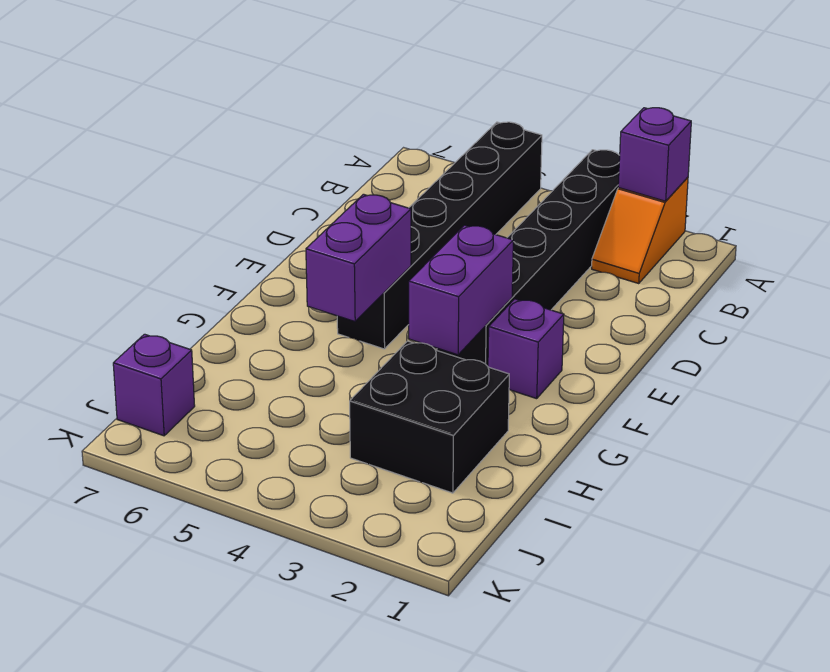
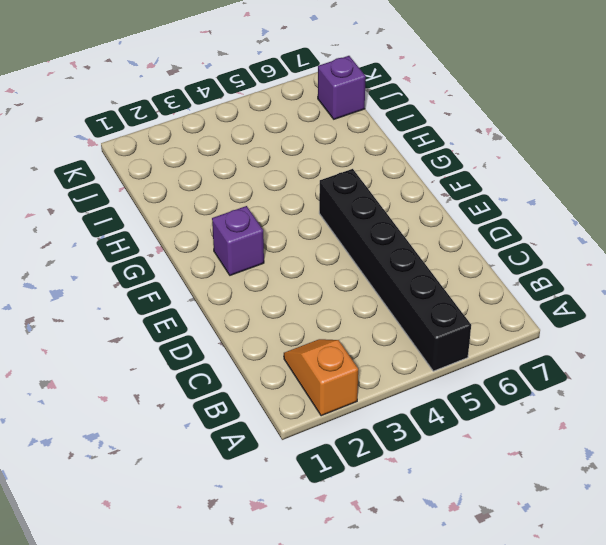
none -> black 1x6 brick [437,150,620,366]
none -> black 2x2 brick [350,341,509,493]

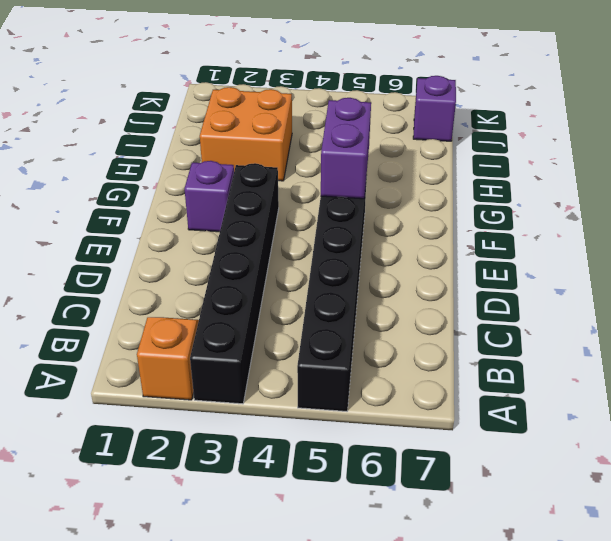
orange 2x2 brick [200,87,292,181] -> black 2x2 brick [350,341,509,493]
none -> purple 1x1 brick [618,108,691,201]
none -> purple 1x2 brick [409,225,513,355]

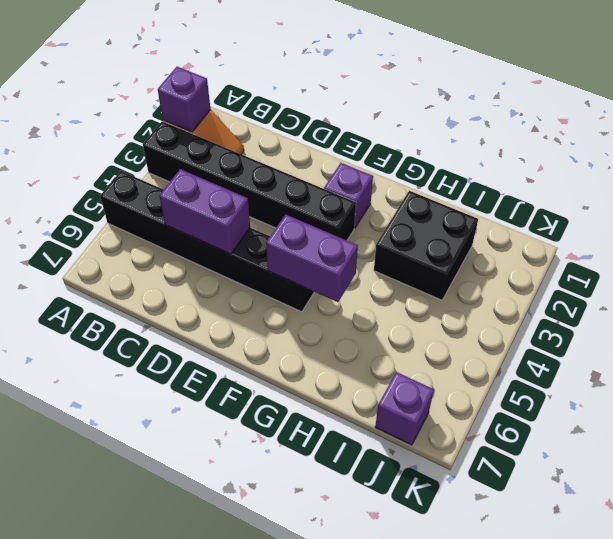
purple 1x2 brick [160,169,250,254] -> purple 1x2 brick moved to [409,225,513,355]

